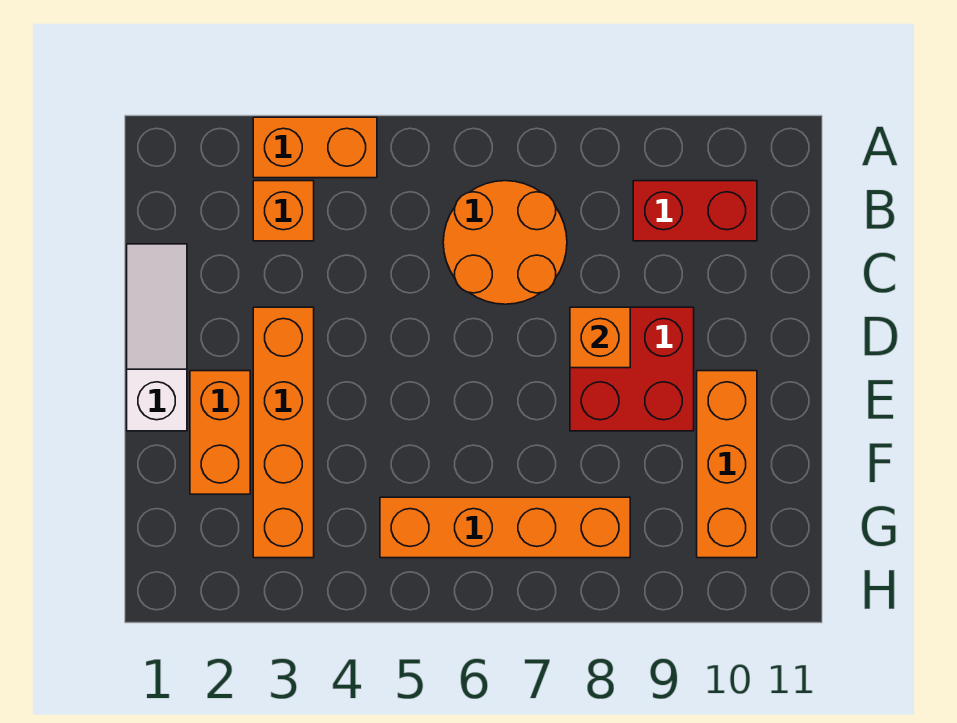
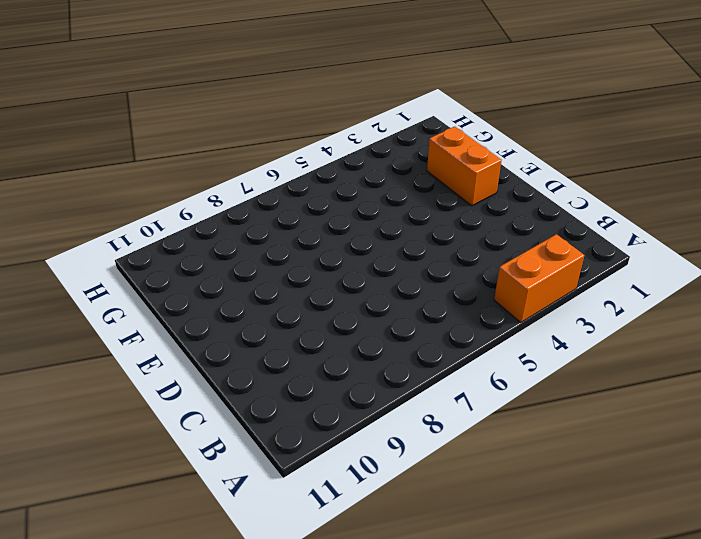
none -> orange 1x1 brick [253,181,314,241]
none -> orange 2x2 round brick [443,181,567,304]

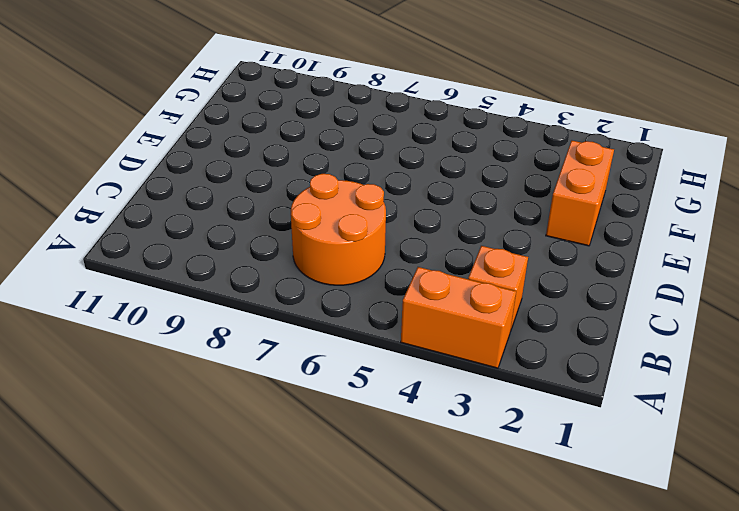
none -> red 1x2 brick [633,181,757,241]
none -> white 1x3 slope [127,244,187,431]

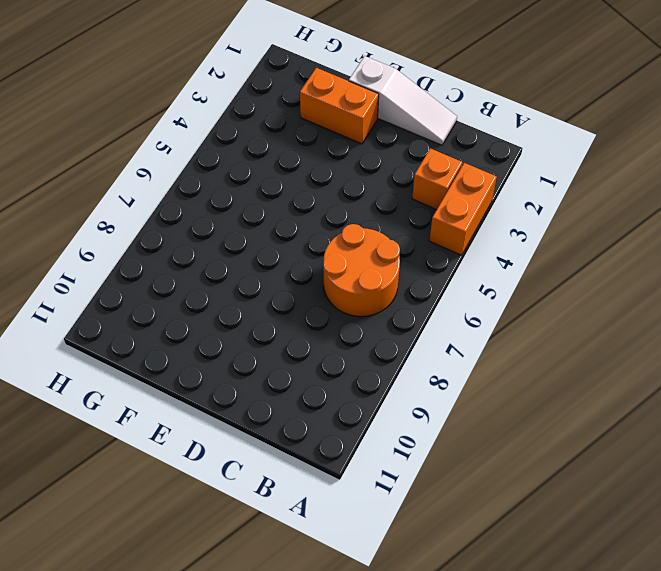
none -> red 1x2 brick [633,181,757,241]
none -> orange 1x4 brick [253,307,314,558]

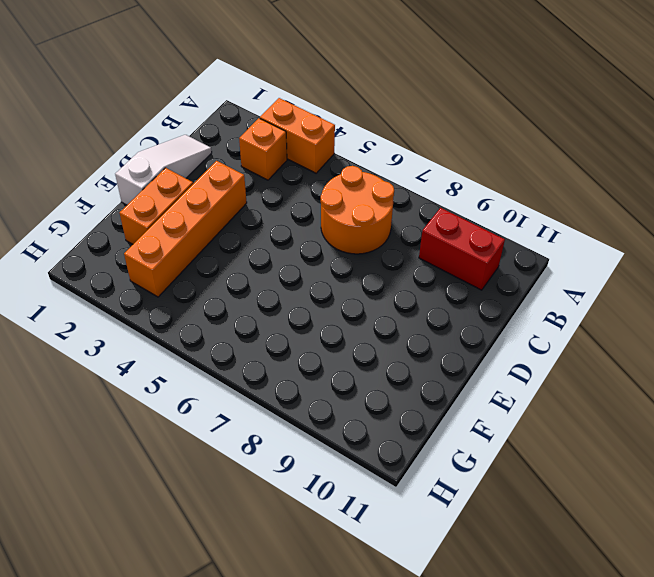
none -> red 2x2 brick [570,307,694,431]
none -> orange 1x3 brick [697,371,757,558]

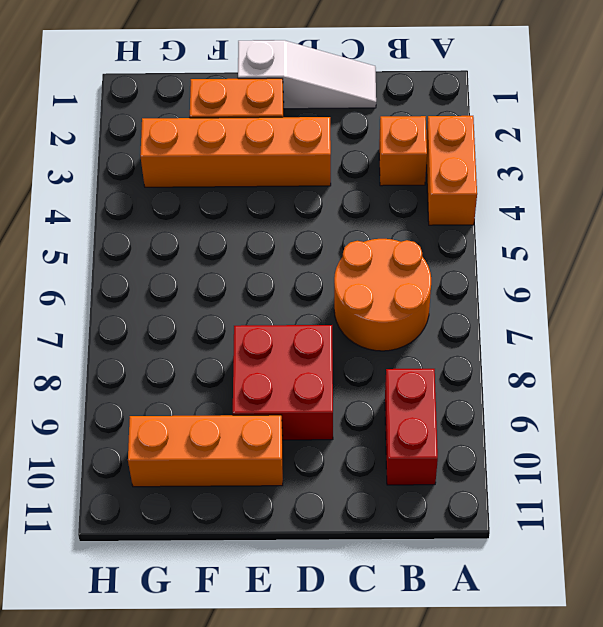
none -> orange 1x4 brick [380,497,630,558]
none -> orange 1x1 brick [570,307,630,368]

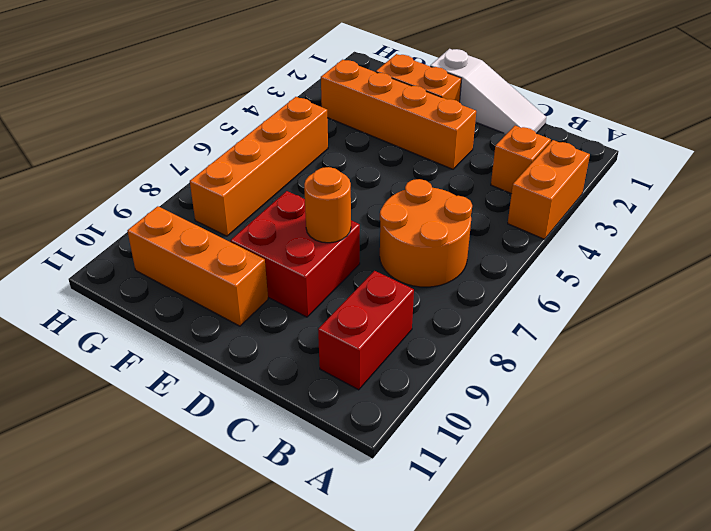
orange 1x1 round brick [304,167,351,243] -> orange 1x1 brick [570,307,630,368]

